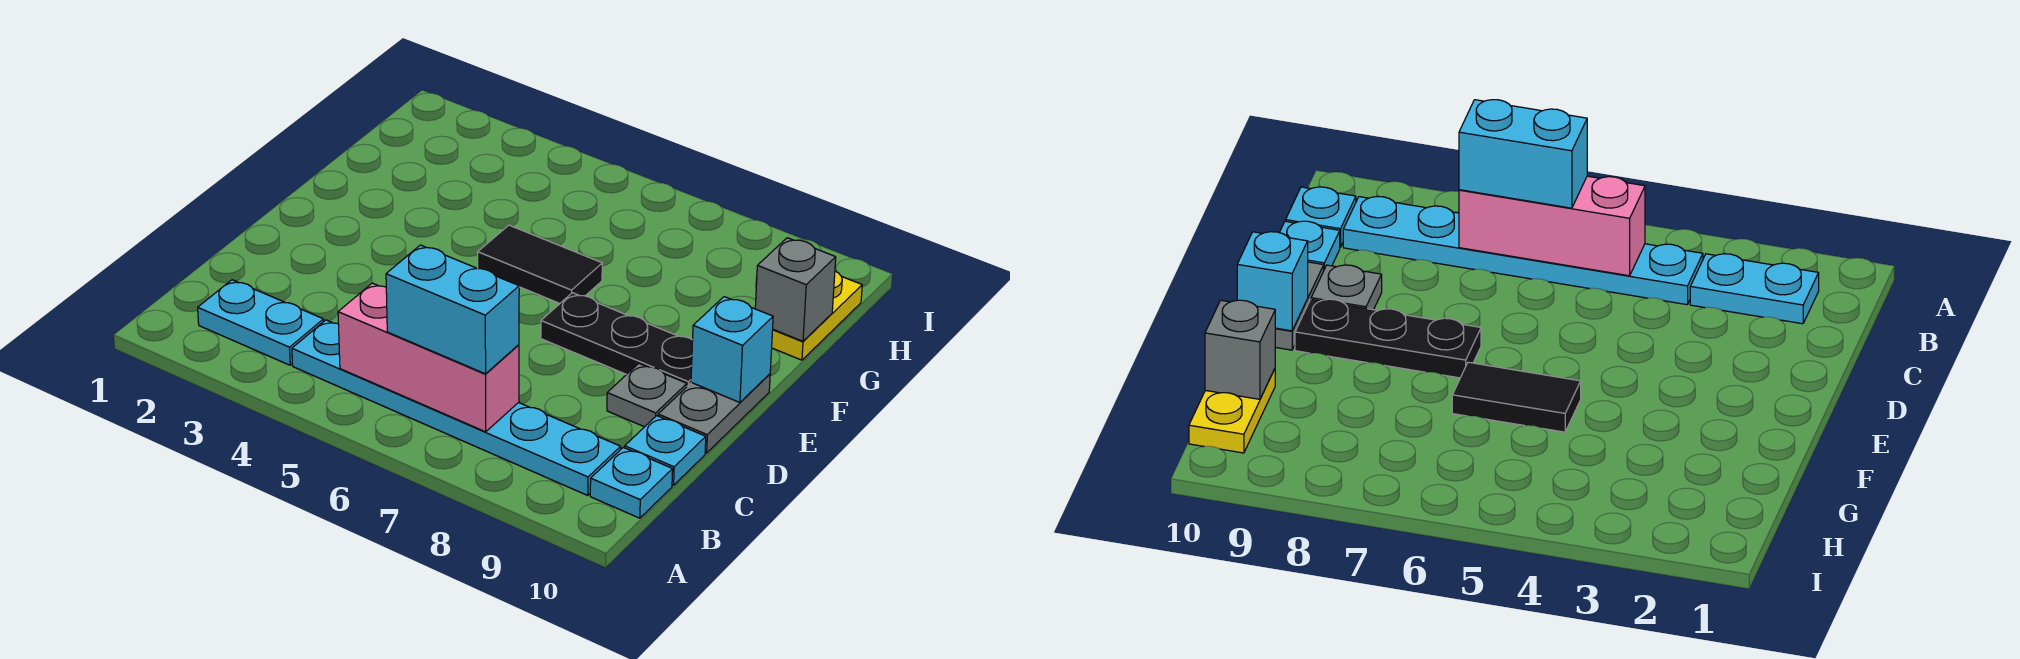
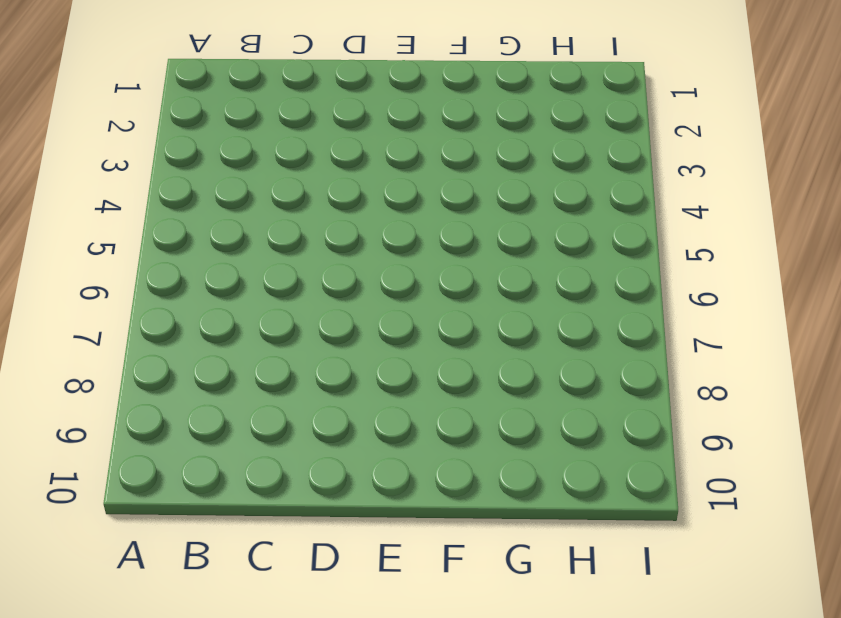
none -> cyan 1x2 plate [198,280,324,365]
none -> cyan 1x6 plate [292,320,621,495]
none -> cyan 1x1 plate [590,447,673,518]

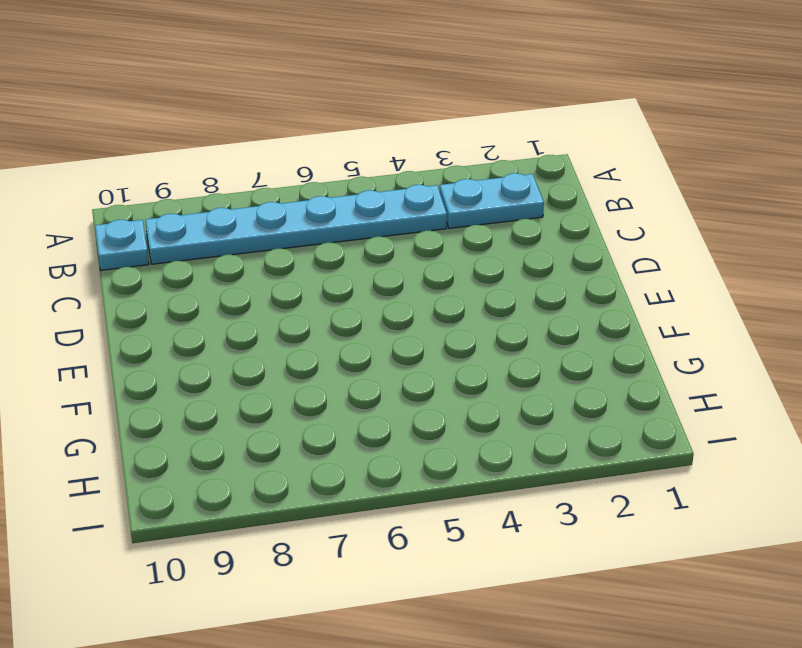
none -> cyan 1x1 plate [625,416,706,485]
none -> grey 1x1 plate [607,363,687,427]
none -> grey 1x2 plate [658,374,770,453]

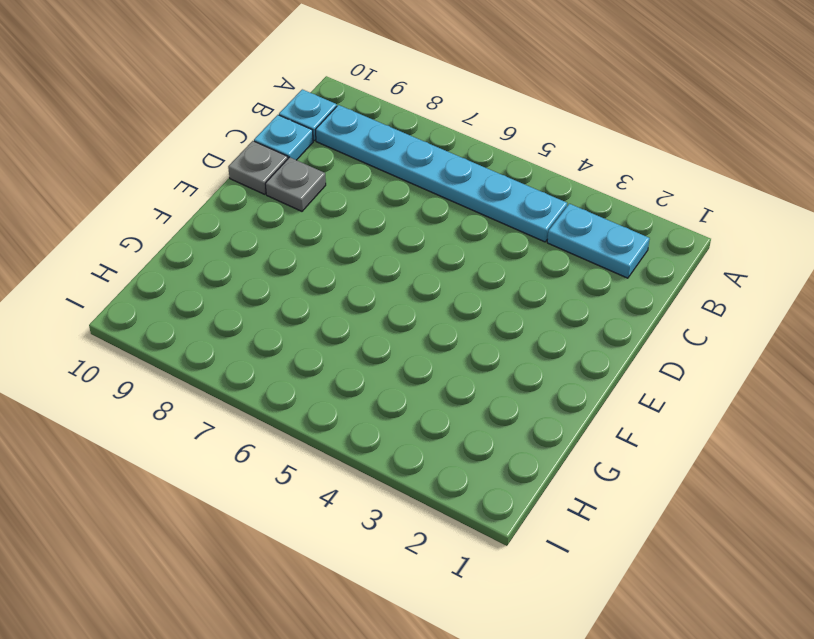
grey 1x1 plate [228,141,288,194] -> grey 1x2 plate [658,374,770,453]
none -> black 1x3 plate [541,293,693,386]
none -> black 1x2 tile [478,225,602,303]
none -> yellow 1x2 plate [772,271,862,360]

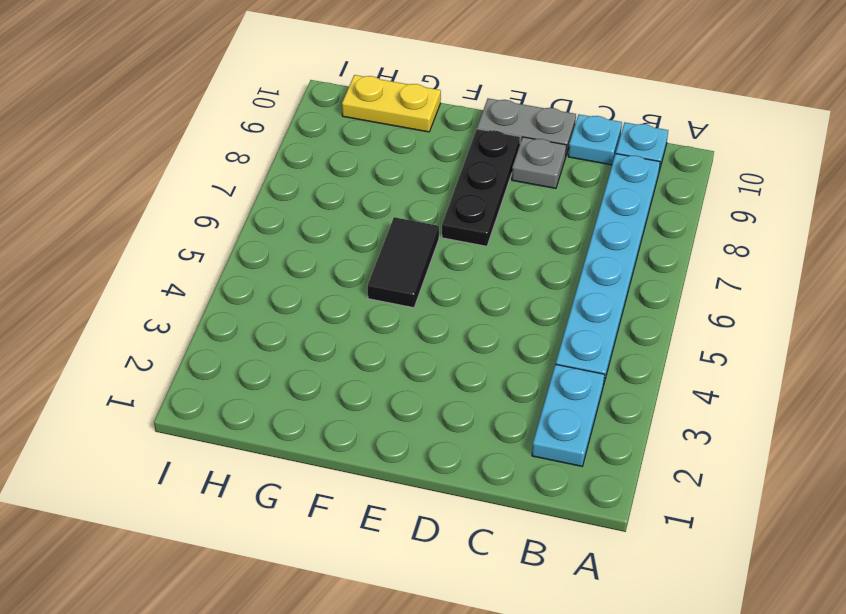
none -> pink 1x3 brick [338,283,519,432]
none -> cyan 1x1 brick [691,297,773,403]
none -> grey 1x1 brick [755,238,836,341]

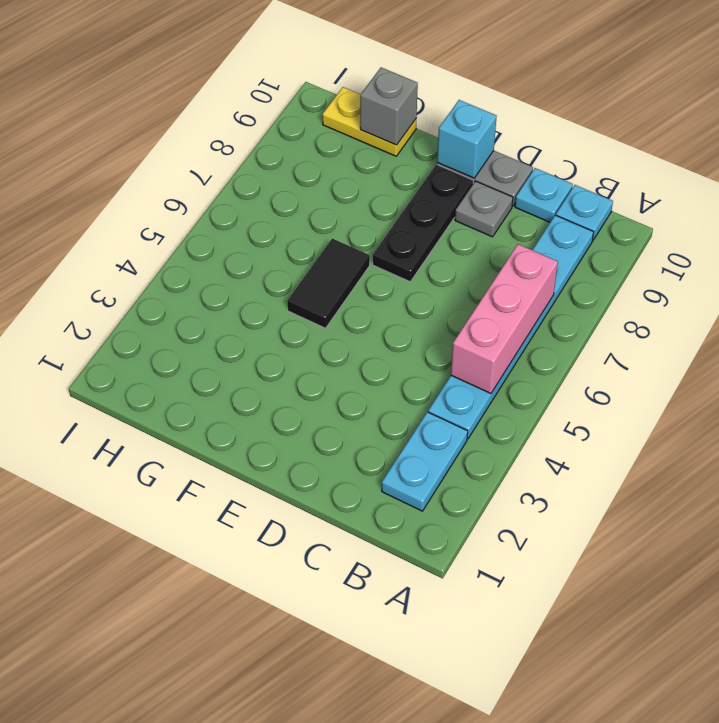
none -> cyan 1x2 brick [386,245,519,374]

